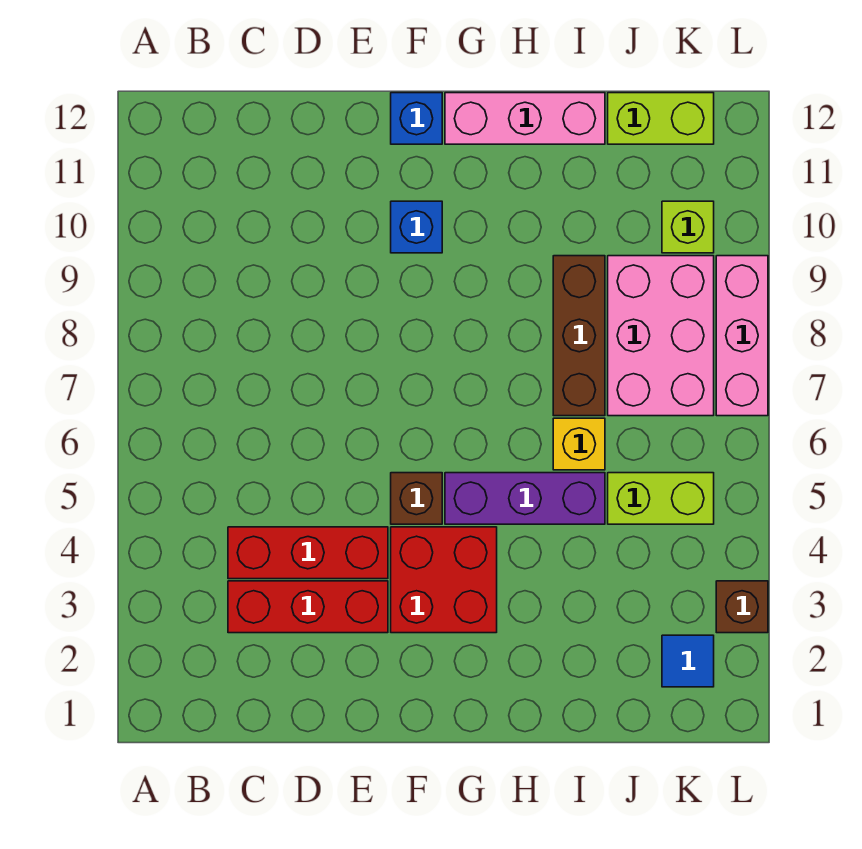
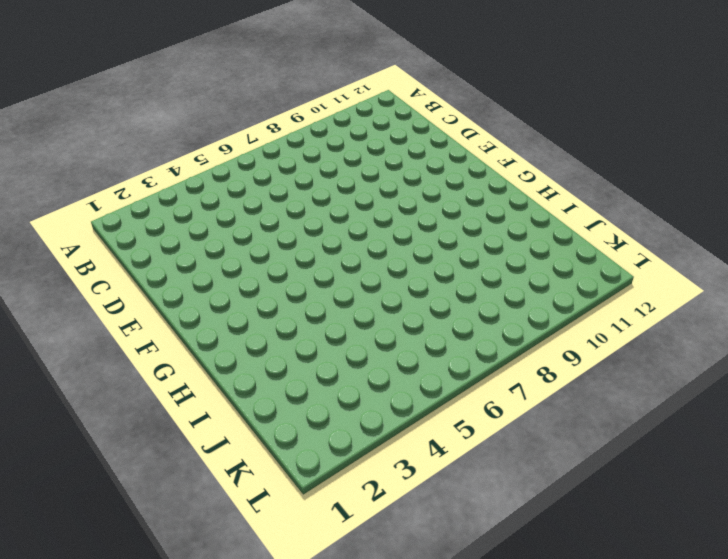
none -> red 1x3 brick [228,581,388,633]
none -> red 1x3 brick [228,527,388,579]
none -> red 2x2 brick [391,527,497,633]

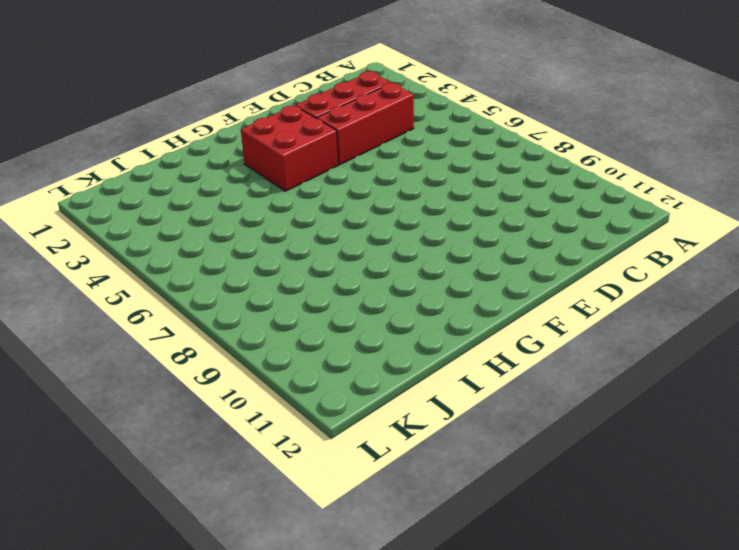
none -> brown 1x1 brick [391,473,442,524]
none -> blue 1x1 brick [391,201,442,253]
none -> blue 1x1 brick [391,93,442,144]

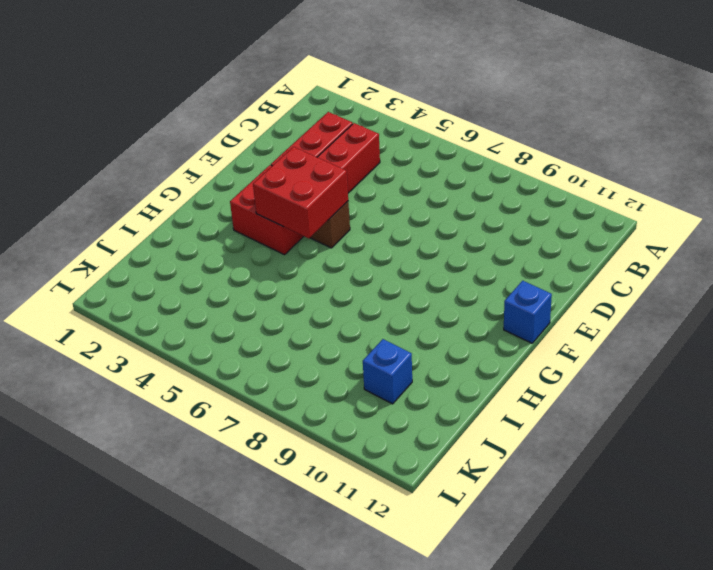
red 2x2 brick [253,147,348,238] -> none
blue 1x1 brick [363,339,412,404] -> blue 1x1 brick moved to [391,201,442,253]
none -> purple 1x3 brick [445,473,605,524]
none -> pink 1x3 brick [445,93,605,144]
none -> yellow 1x1 brick [553,418,605,470]

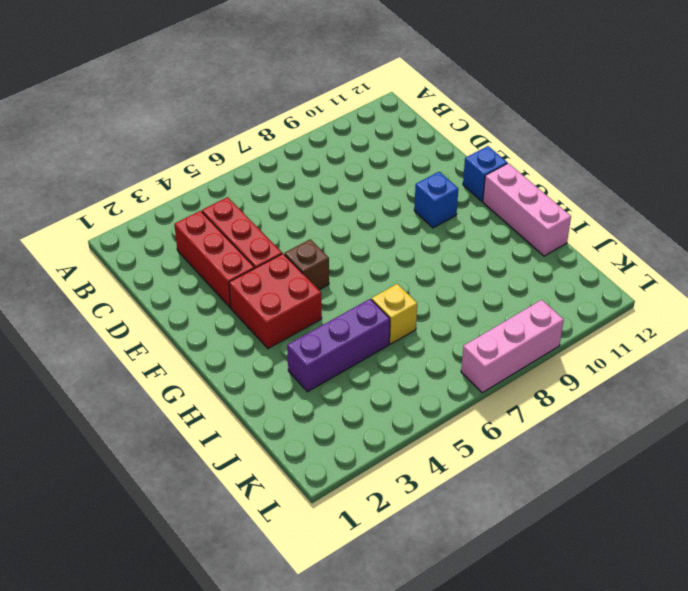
purple 1x3 brick [287,299,390,392] -> purple 1x3 brick turned to [445,473,605,524]
none -> brown 1x3 brick [553,256,605,416]
none -> lime 1x2 brick [608,473,714,524]
none -> pink 2x3 brick [608,256,714,416]

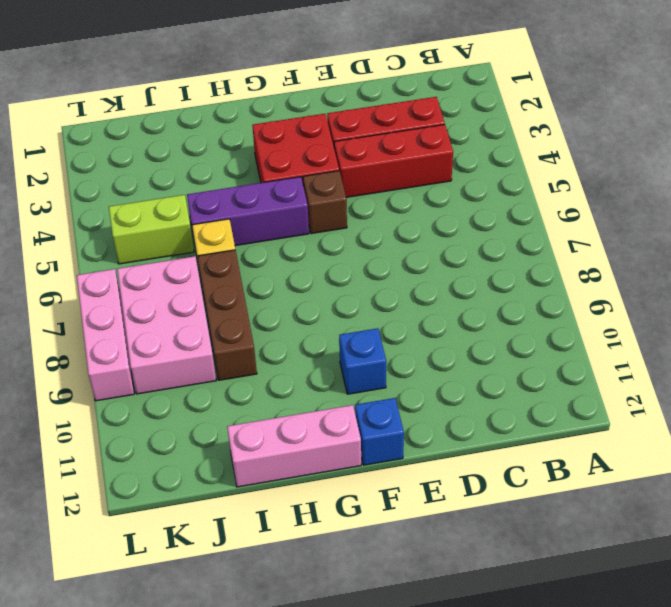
none -> lime 1x2 brick [608,93,714,144]
none -> blue 1x1 tile [662,635,714,687]
none -> lime 1x1 brick [662,201,714,253]

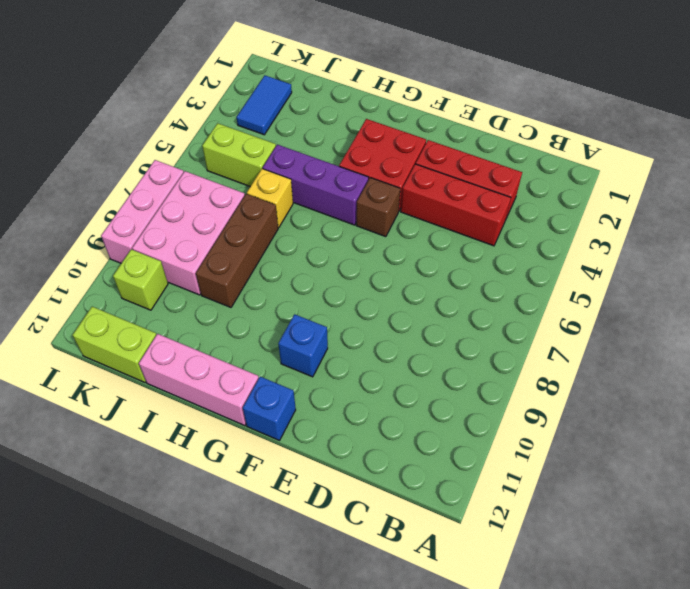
blue 1x2 tile [236,76,292,135] -> blue 1x1 tile [662,635,714,687]
none -> brown 1x1 brick [716,581,768,633]

